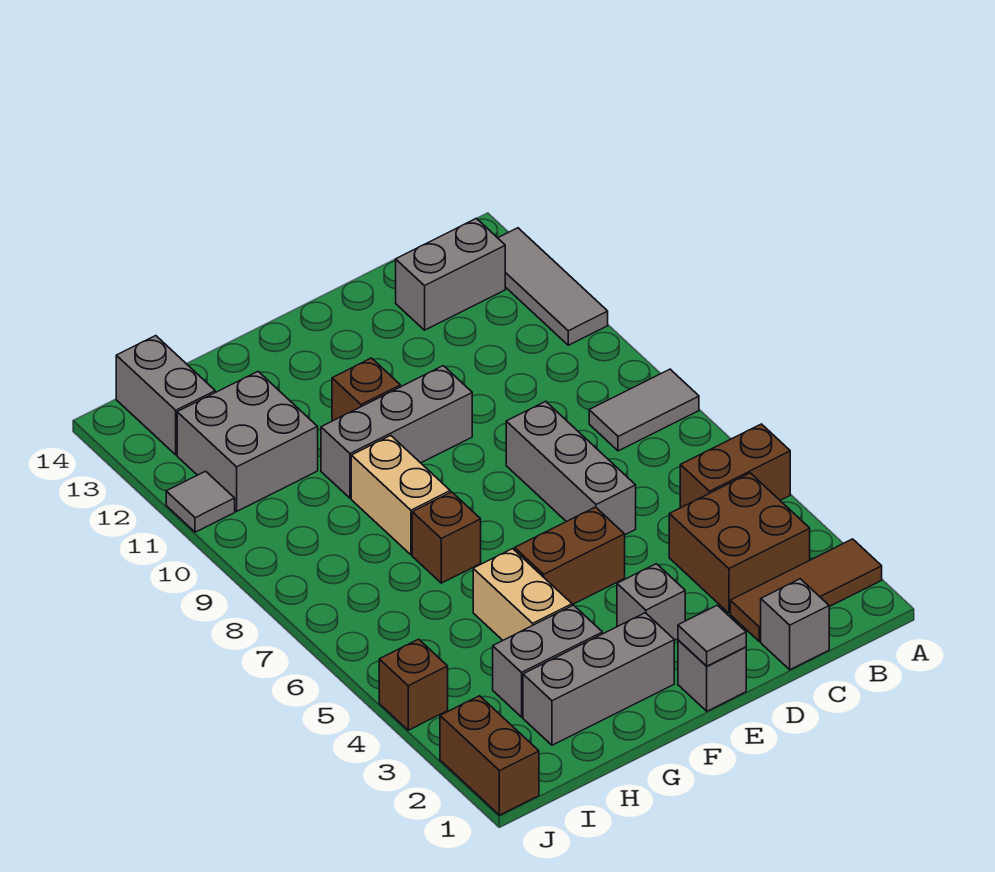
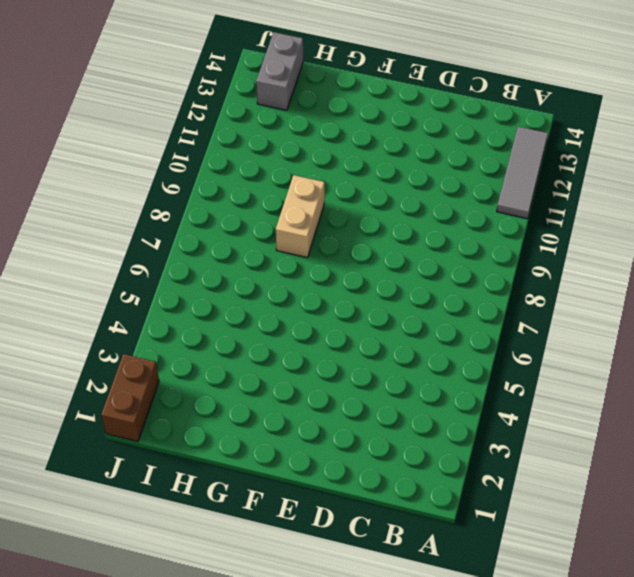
none -> brown 1x3 tile [730,539,882,641]
none -> brown 1x2 brick [680,424,790,508]
none -> grey 1x2 tile [589,369,699,451]

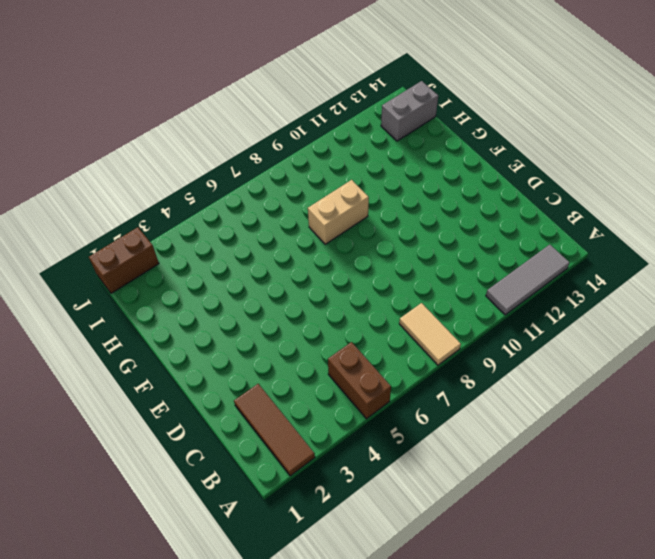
tan 1x2 tile [399,303,461,365] -> grey 1x2 tile [589,369,699,451]
none -> brown 2x2 brick [669,473,810,613]
none -> grey 1x2 brick [396,218,505,330]
none -> grey 1x1 brick [761,579,829,670]

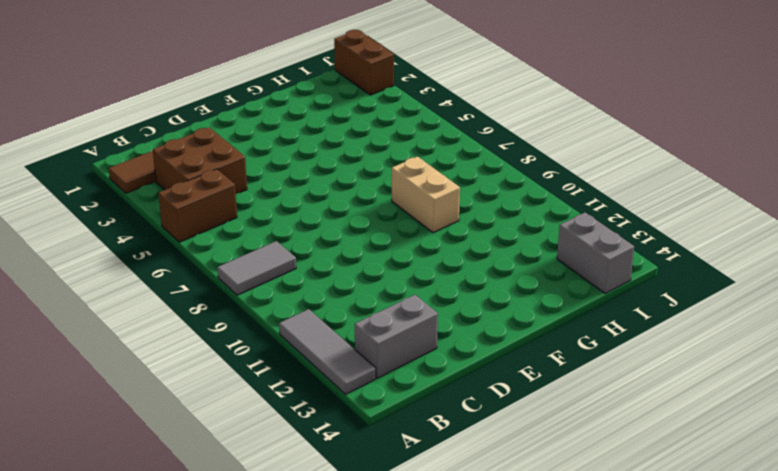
none -> grey 1x1 brick [761,579,829,670]
none -> grey 1x3 brick [506,401,636,535]
none -> grey 1x1 brick [678,640,746,711]

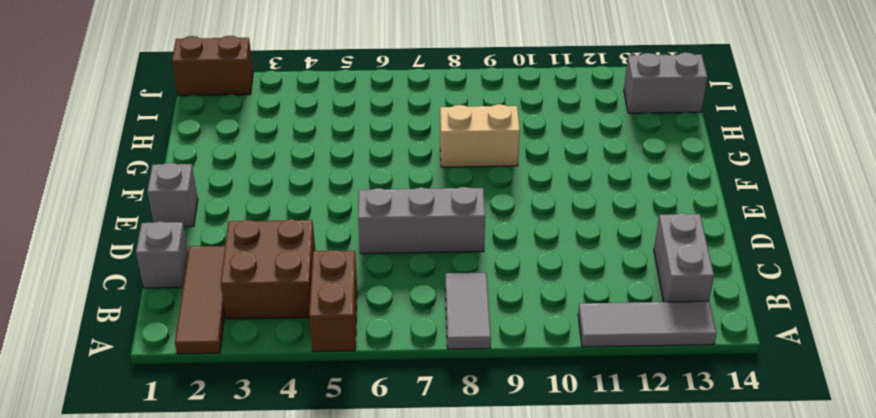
none -> grey 1x1 brick [617,564,685,641]
none -> brown 1x2 brick [515,507,625,605]
none -> grey 1x3 brick [321,366,472,498]

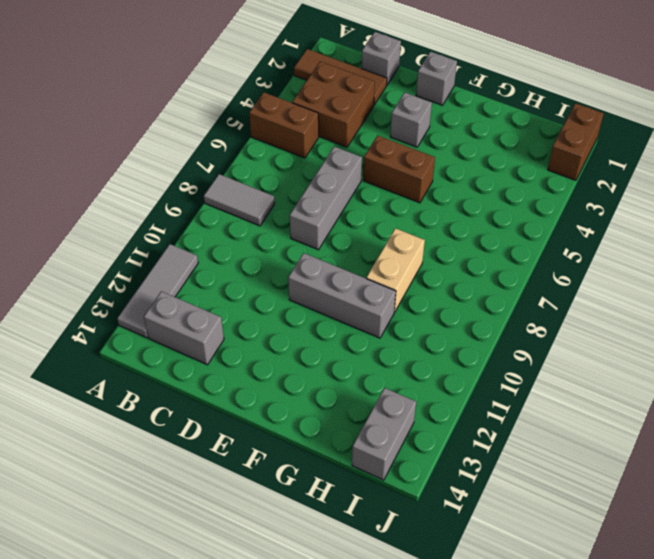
none -> grey 1x3 brick [523,613,674,745]
none -> brown 1x1 brick [332,358,400,421]
none -> grey 1x2 brick [493,605,602,717]

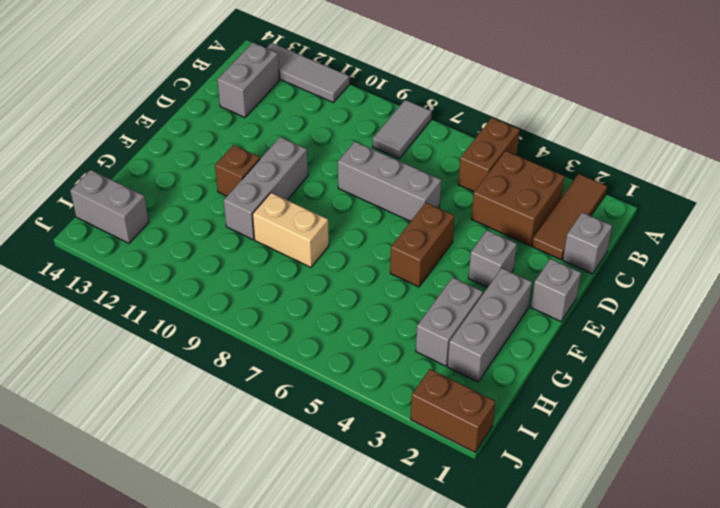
none -> tan 1x2 brick [473,549,572,640]
none -> brown 1x1 brick [412,492,481,583]
none -> grey 2x2 brick [177,372,318,511]

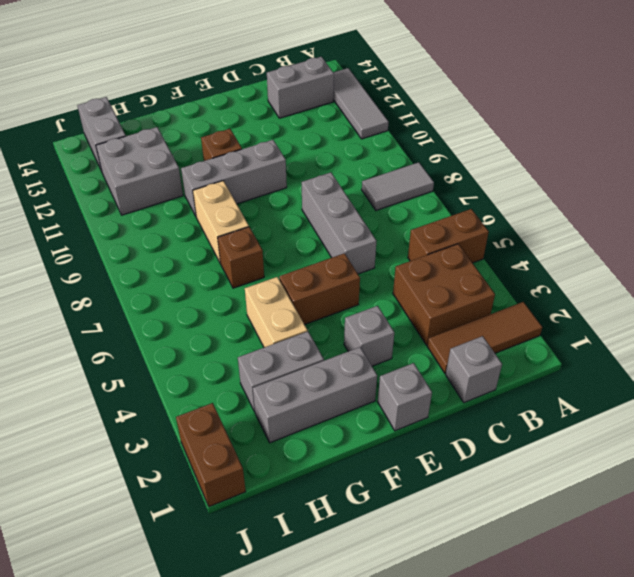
none -> brown 1x1 brick [379,639,448,730]
none -> grey 1x1 tile [166,471,235,532]
none -> grey 1x1 tile [678,605,746,666]

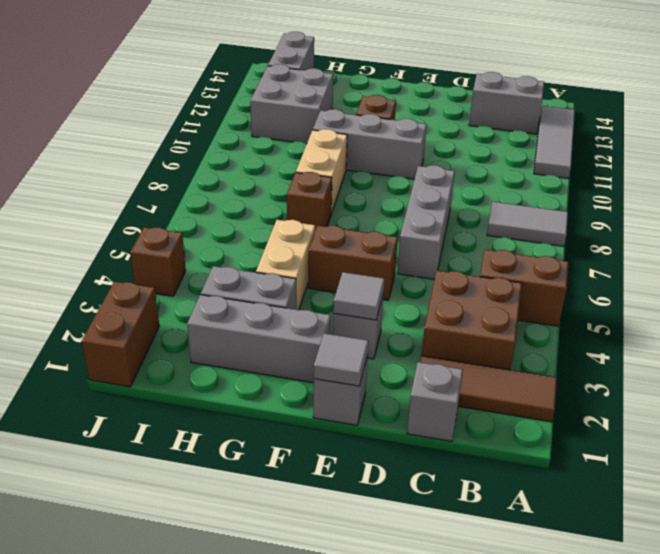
grey 1x1 tile [333,272,385,320] -> grey 1x1 tile moved to [166,471,235,532]

